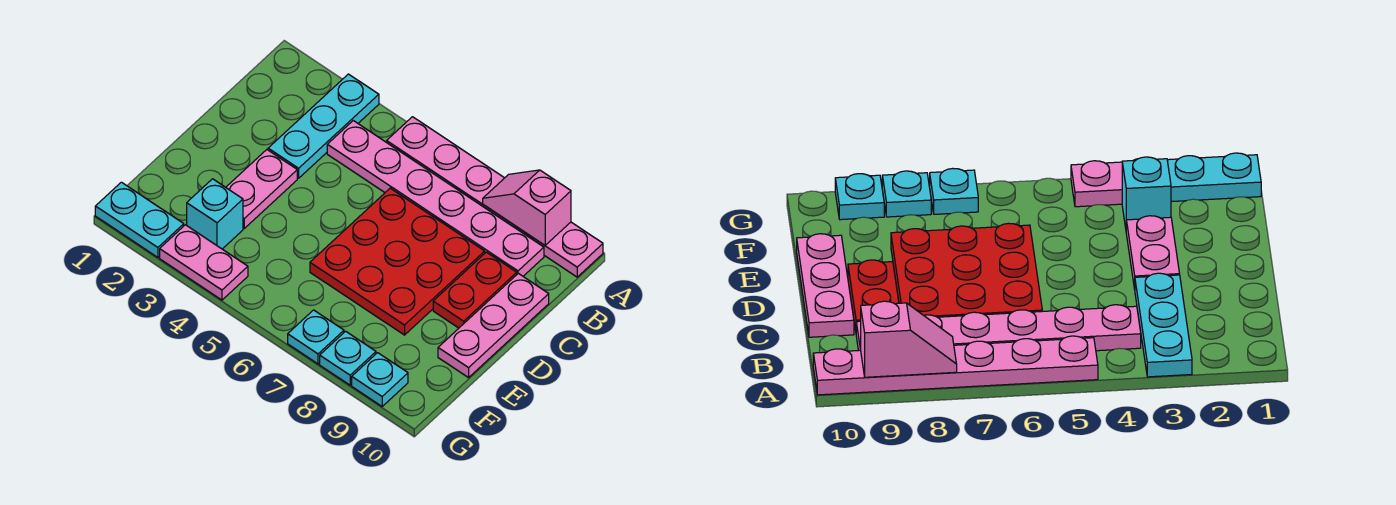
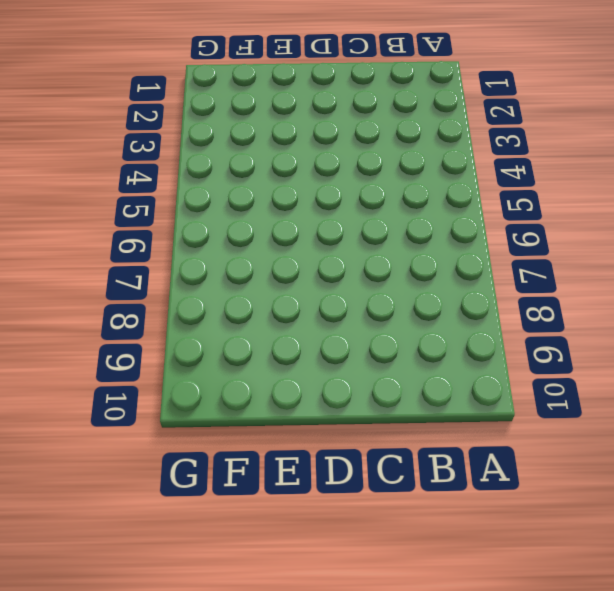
none -> cyan 1x3 plate [268,74,379,178]
none -> pink 1x6 plate [387,117,603,277]
none -> pink 1x6 plate [327,121,544,276]

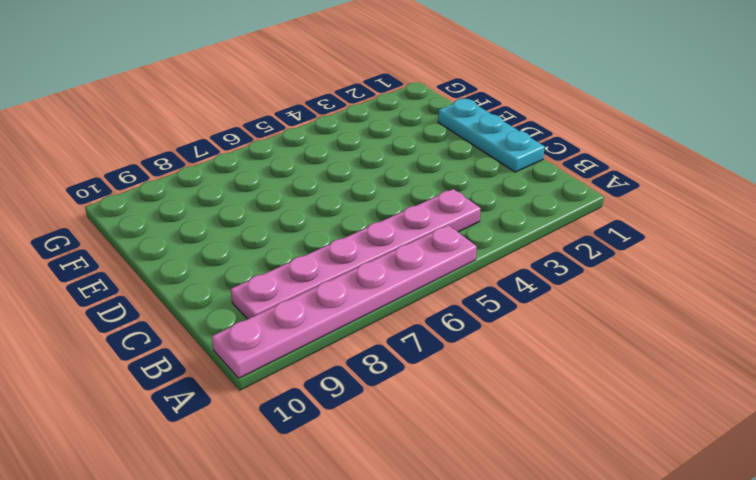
cyan 1x3 plate [438,99,545,172] -> cyan 1x3 plate moved to [268,74,379,178]
none -> red 3x3 plate [310,188,485,335]
none -> red 1x2 plate [433,252,517,328]
none -> pink 1x3 plate [438,273,549,378]

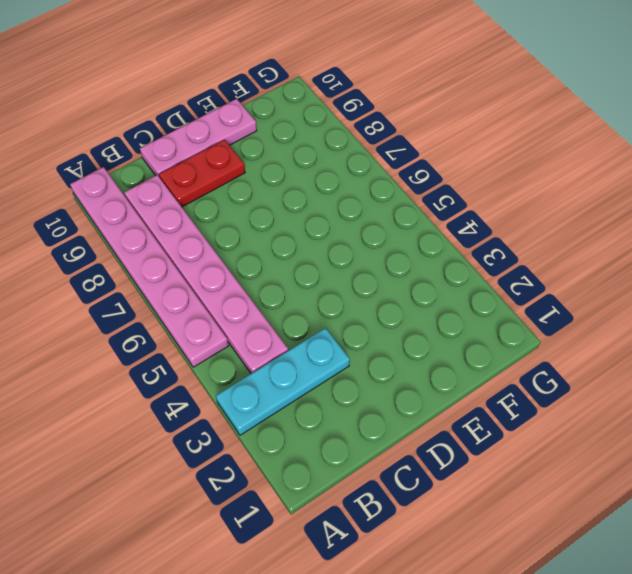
none -> red 3x3 plate [310,188,485,335]
none -> pink 1x2 plate [226,150,297,228]
none -> cyan 1x1 brick [187,179,243,249]

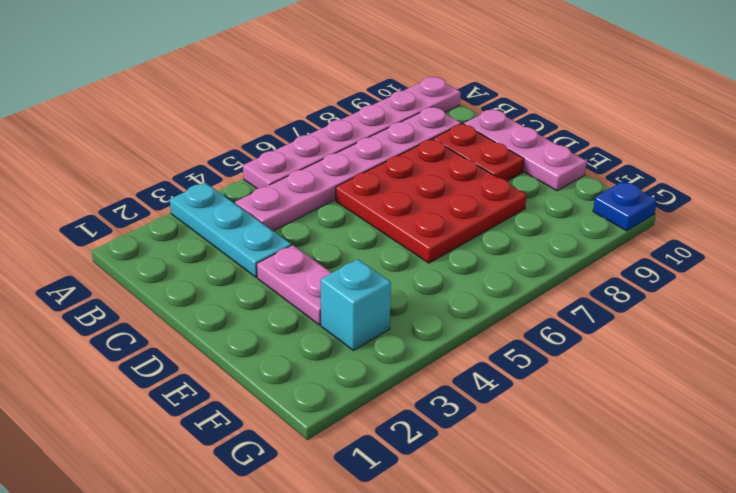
blue 1x1 plate [593,181,657,231] -> none
none -> cyan 1x2 plate [95,182,184,257]
none -> pink 1x2 plate [160,225,248,300]
none -> cyan 1x1 plate [288,310,344,364]

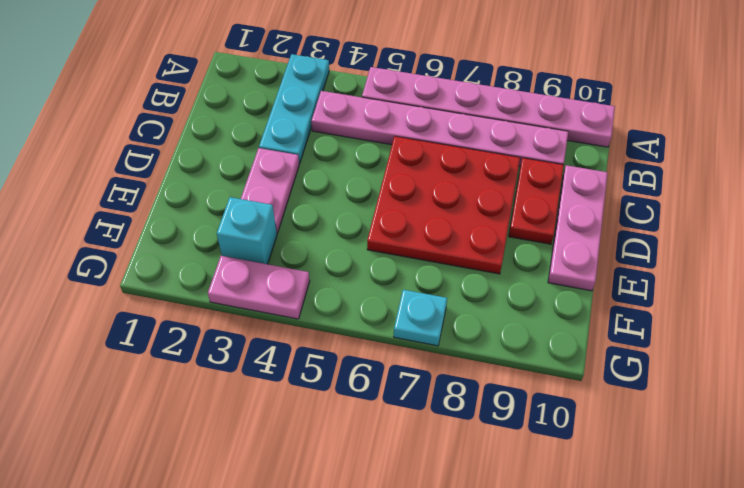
none -> cyan 1x2 plate [95,182,184,257]
none -> cyan 1x1 plate [320,331,376,385]
none -> cyan 1x1 plate [352,353,408,406]

